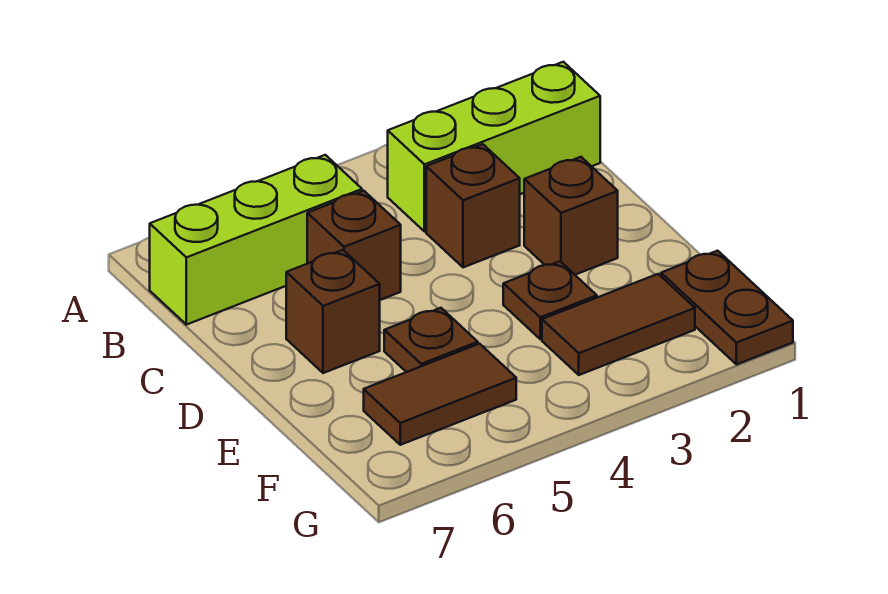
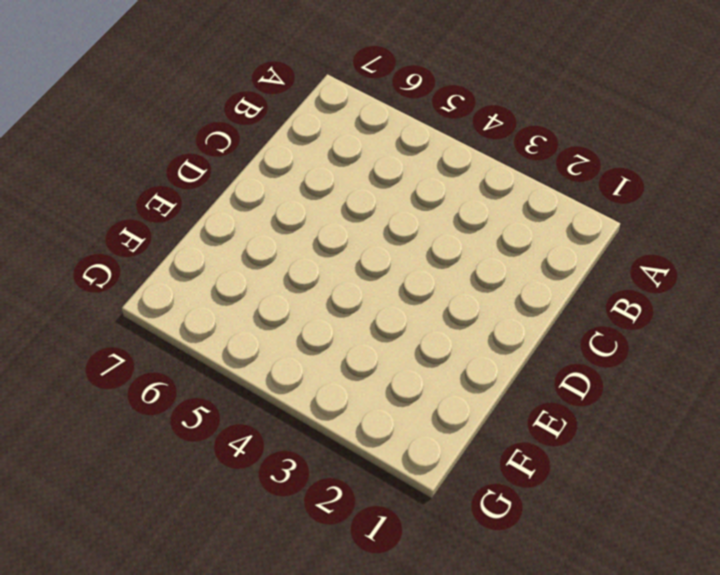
none -> lime 1x3 brick [388,62,600,232]
none -> lime 1x3 brick [150,155,362,325]

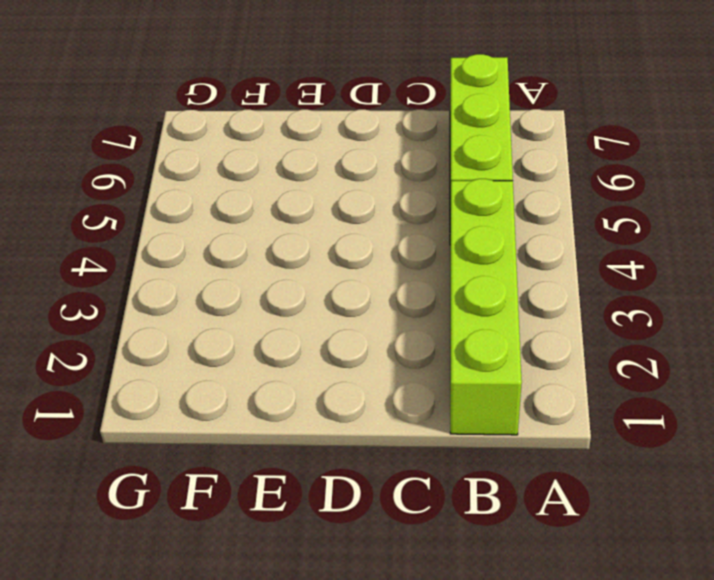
lime 1x4 brick [450,179,522,435] -> lime 1x3 brick [388,62,600,232]
none -> brown 1x1 brick [426,144,520,267]
none -> brown 1x1 brick [307,191,401,300]

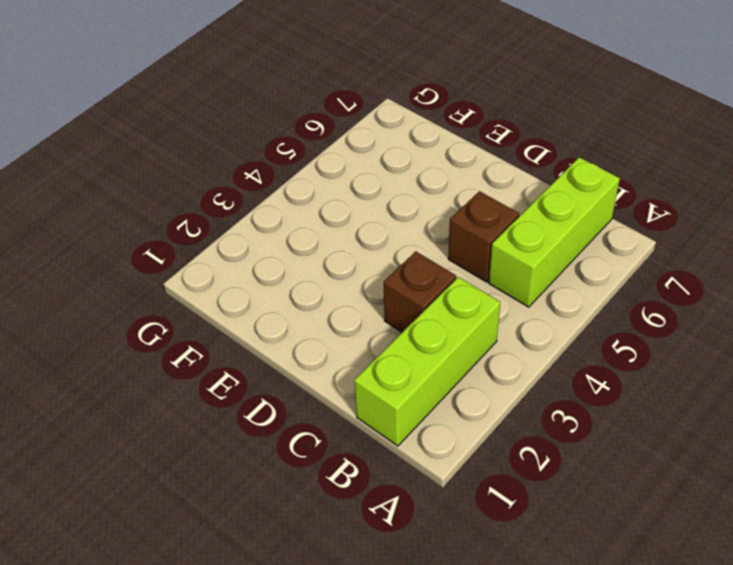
none -> brown 1x1 brick [524,157,618,275]
none -> brown 1x1 brick [286,250,380,373]

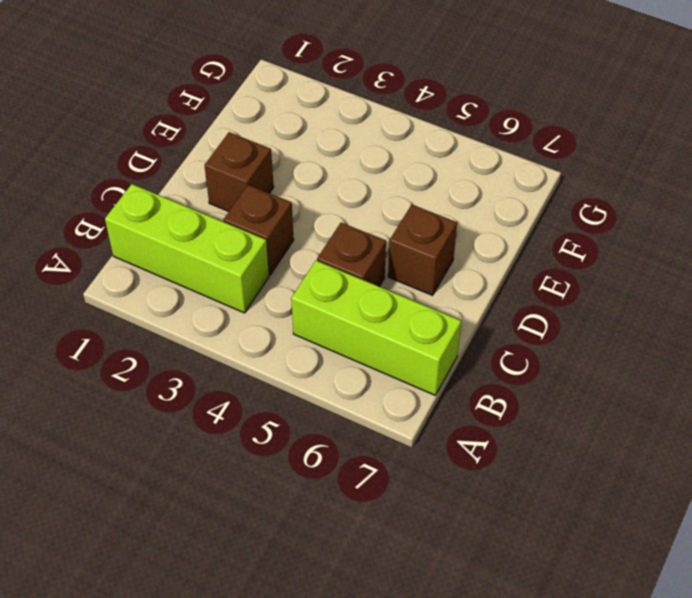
none -> brown 1x1 plate [503,261,597,339]
none -> brown 1x1 plate [384,308,478,372]

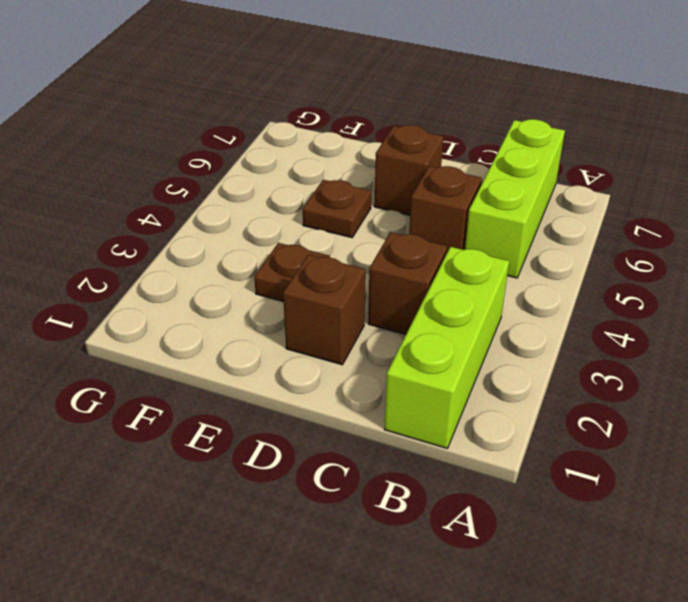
none -> brown 1x2 plate [661,251,793,364]
none -> brown 1x2 tile [542,274,695,375]

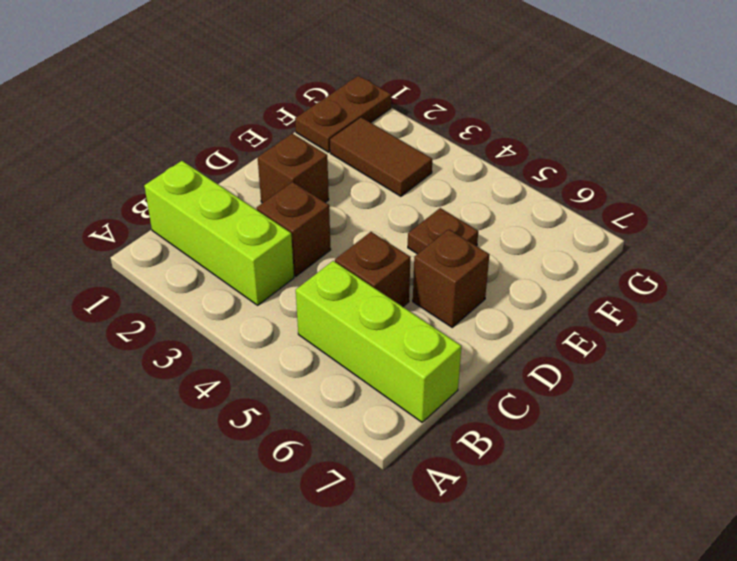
none -> brown 1x1 plate [503,261,597,339]
none -> brown 1x2 tile [364,344,516,445]

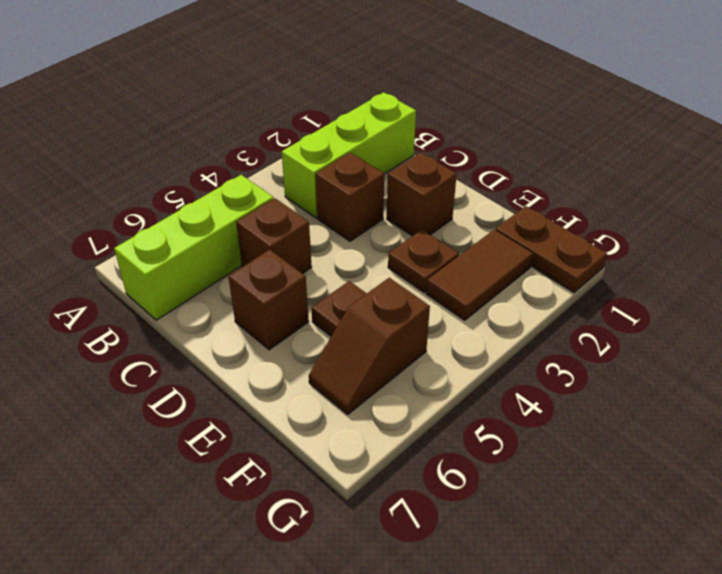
brown 1x2 slope [309,278,430,414] -> brown 1x2 tile [364,344,516,445]

